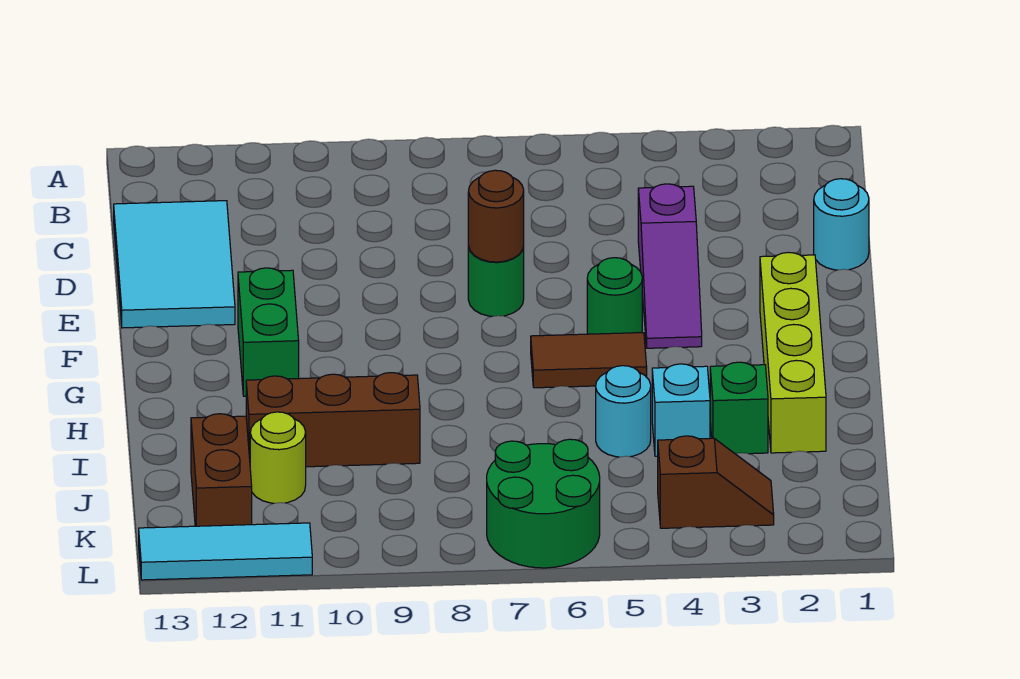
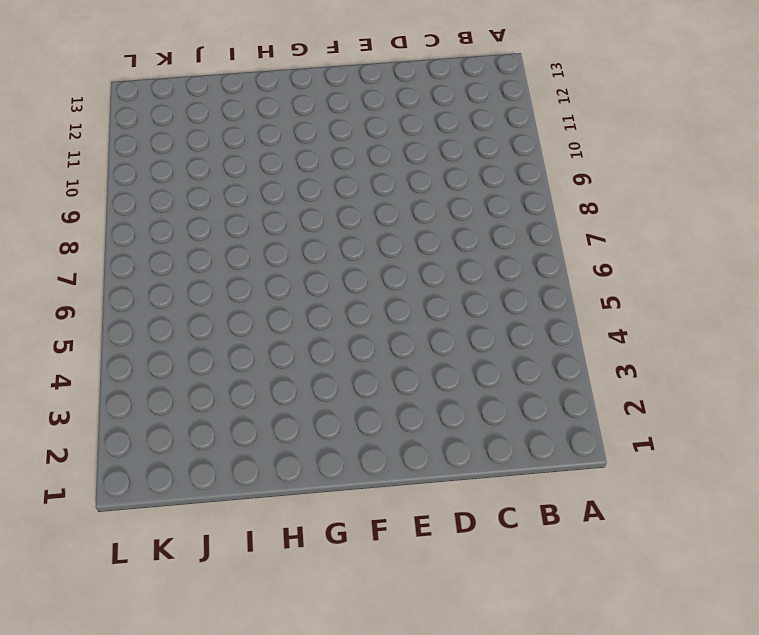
none -> cyan 2x3 tile [114,201,235,328]
none -> cyan 1x1 round brick [814,179,869,270]
none -> purple 1x3 slope [638,184,702,348]

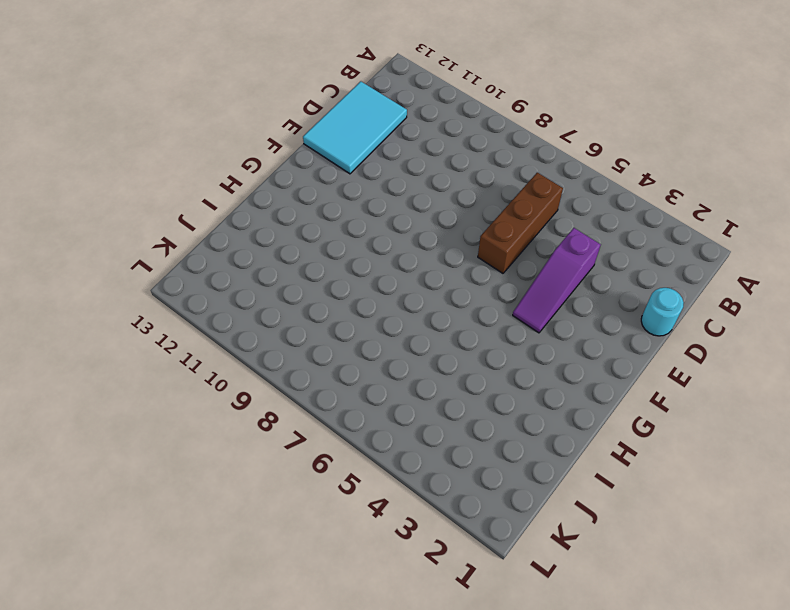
brown 1x3 brick [478,173,563,273] -> brown 1x3 brick turned to [246,373,420,467]
none -> green 1x1 round brick [468,246,524,316]
none -> lime 1x4 brick [760,252,826,453]
none -> green 1x1 round brick [587,258,642,334]

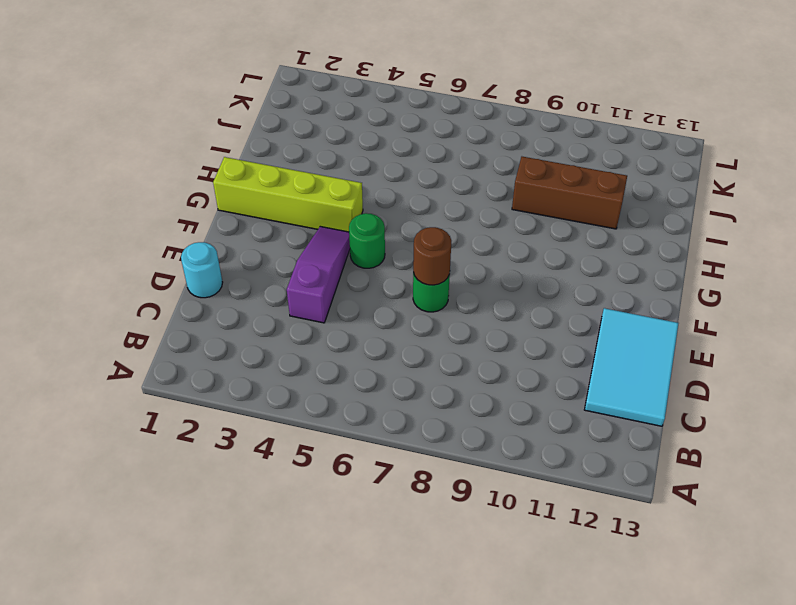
lime 1x4 brick [213,157,363,232] -> lime 1x4 brick turned to [760,252,826,453]
none -> green 1x2 brick [238,268,299,396]
none -> brown 1x2 tile [531,333,647,388]
none -> green 1x1 brick [710,362,768,454]

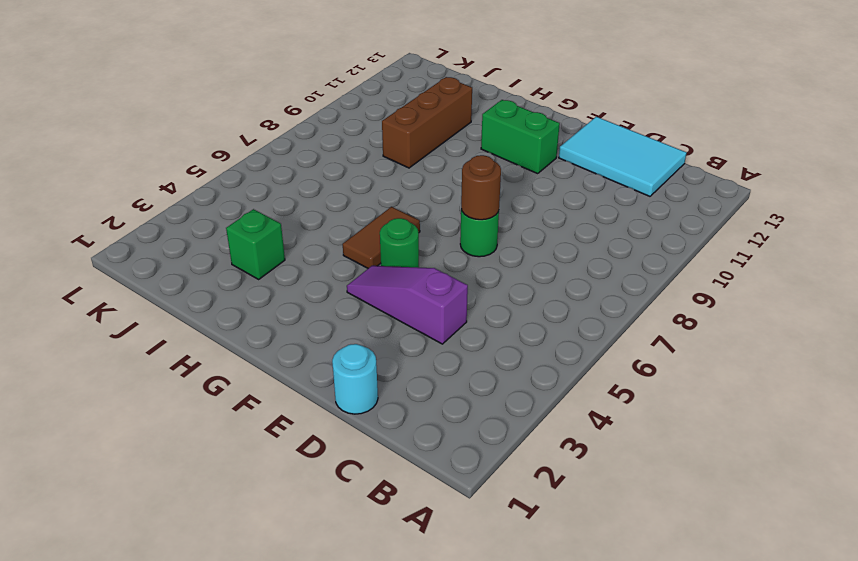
none -> lime 1x4 brick [760,252,826,453]
none -> cyan 1x1 brick [652,364,710,456]
none -> cyan 1x1 round brick [596,366,651,457]

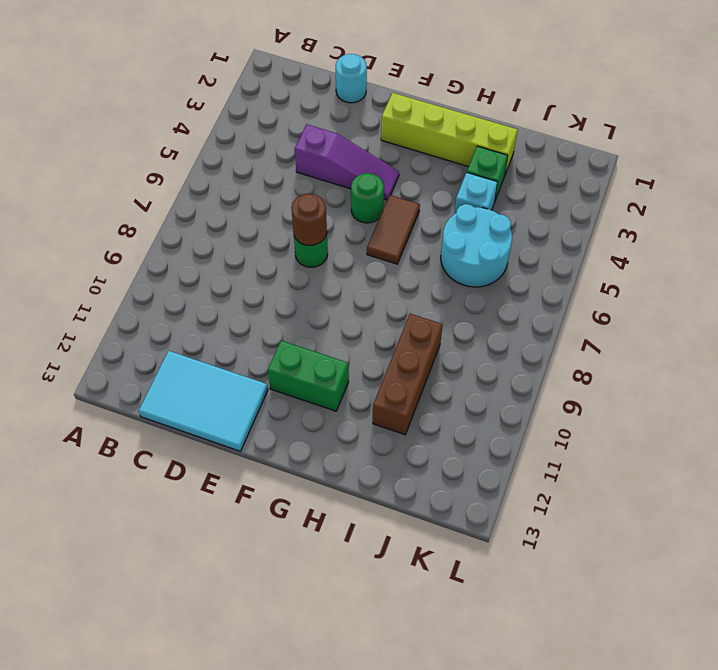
cyan 2x2 round brick [441,204,512,287] -> cyan 1x1 round brick [596,366,651,457]
none -> lime 1x1 round brick [250,412,306,503]
none -> brown 1x2 brick [191,414,252,526]
none -> brown 1x2 slope [658,436,774,528]

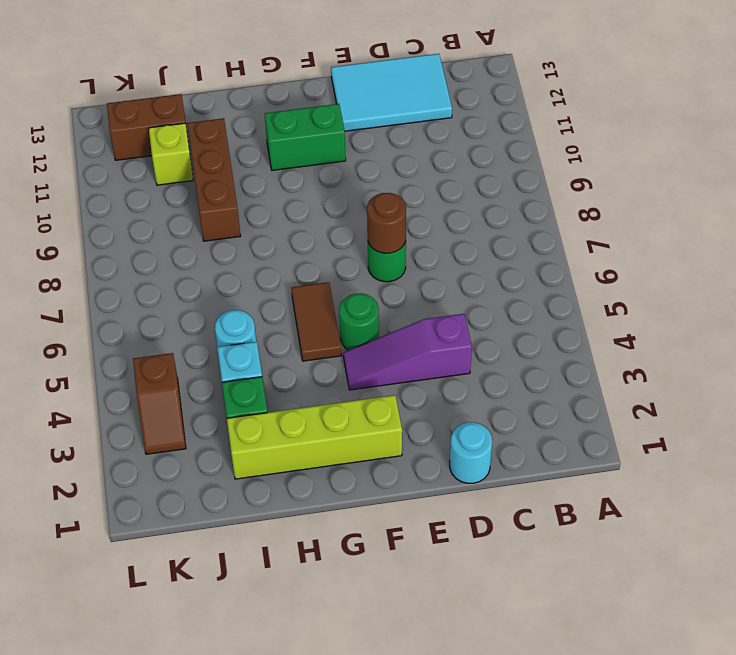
lime 1x1 brick [149,123,193,185] -> lime 1x1 round brick [250,412,306,503]
none -> green 2x2 round brick [487,439,600,568]
none -> cyan 1x3 tile [139,523,312,580]

